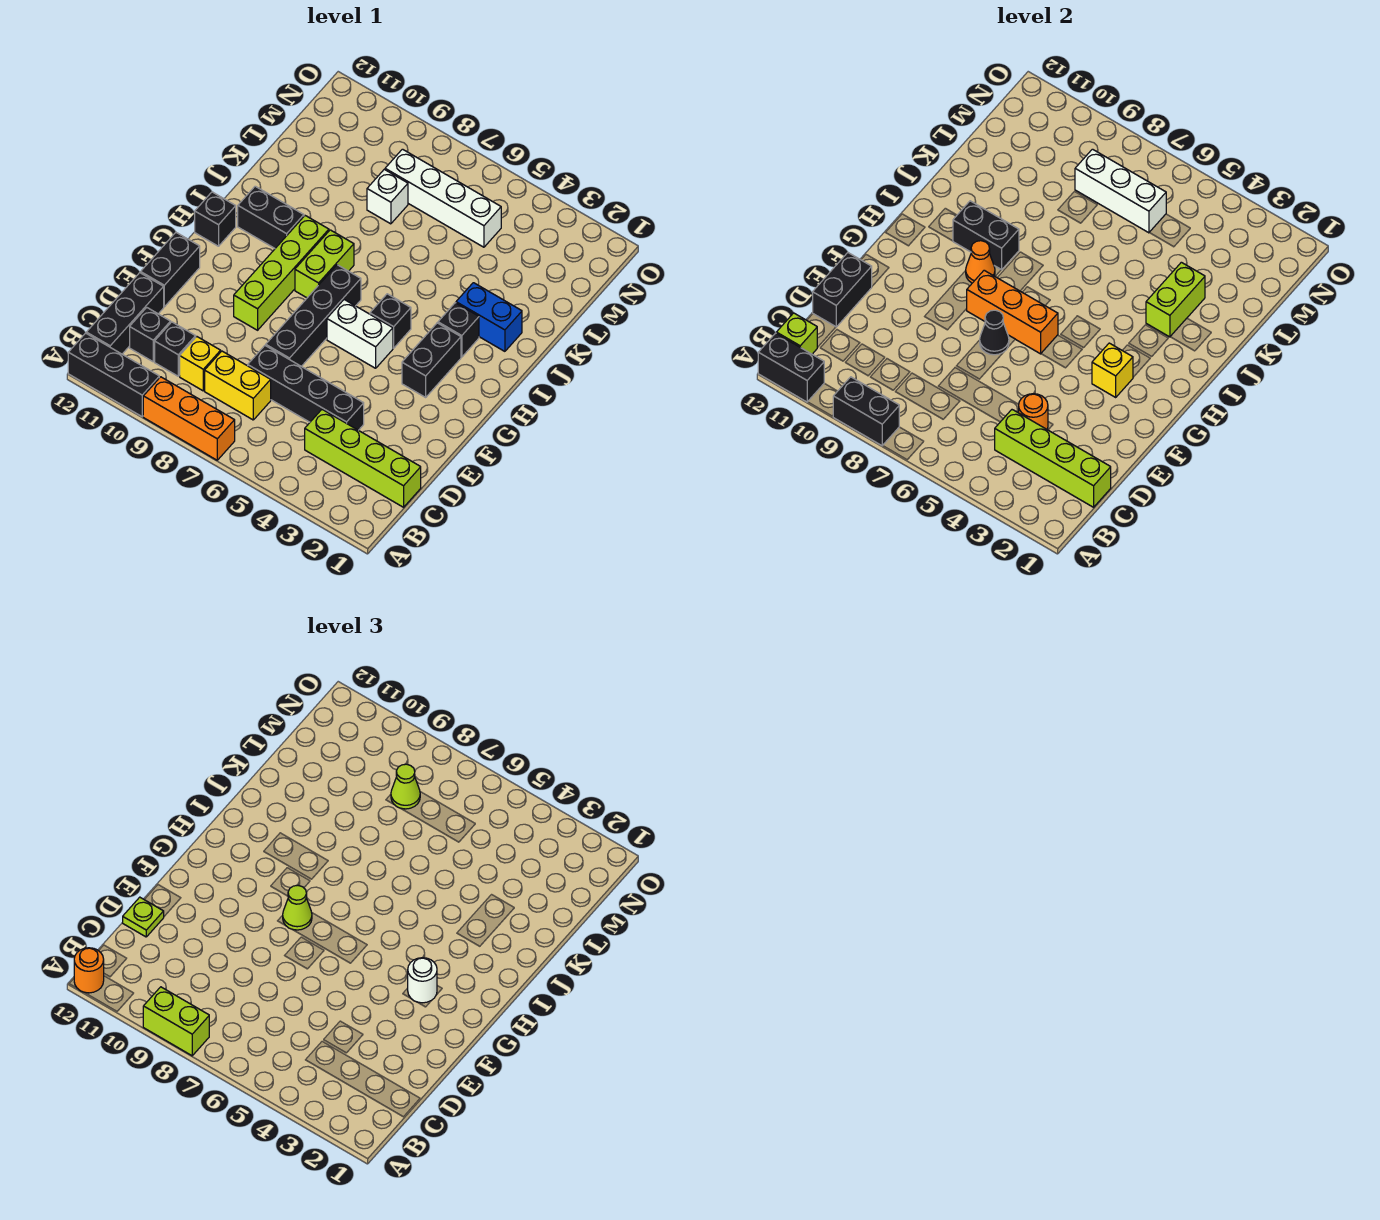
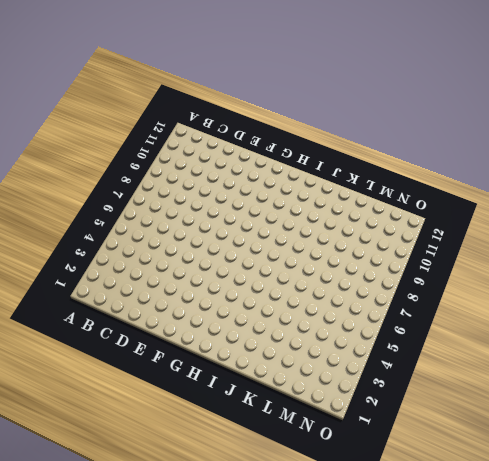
none -> orange 1x3 brick [143,377,235,460]
none -> black 1x3 brick [68,333,159,417]
none -> black 1x3 brick [86,273,164,354]
none -> lime 1x4 brick [305,410,421,507]

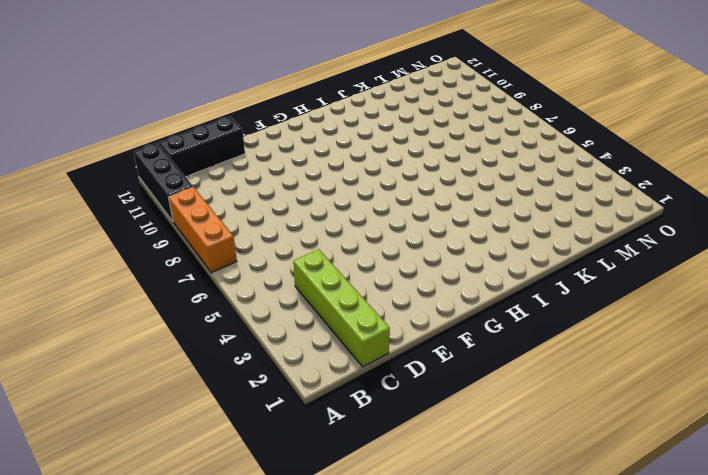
none -> yellow 1x2 brick [205,351,271,420]
none -> yellow 1x1 brick [180,337,221,391]
none -> black 1x1 brick [155,322,196,376]
none -> black 1x1 brick [130,307,171,362]

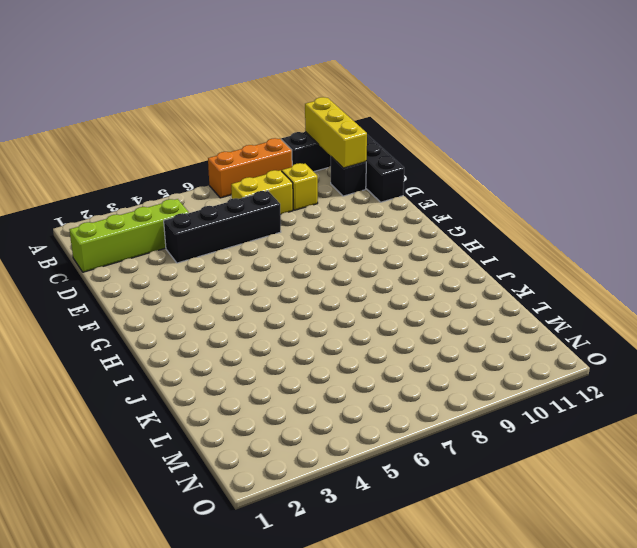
yellow 1x3 brick [305,97,367,168] -> black 1x2 brick [758,333,824,402]
none -> black 1x1 brick [155,322,196,376]
none -> black 1x4 brick [266,265,361,366]
none -> black 1x2 brick [141,233,200,307]
none -> lime 1x4 brick [234,216,329,330]

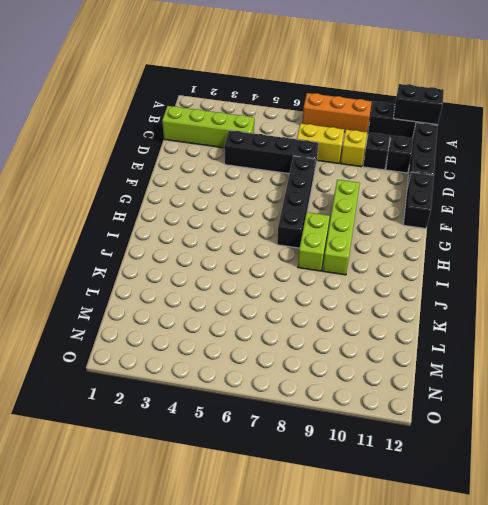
none -> black 1x2 brick [402,323,461,397]
none -> white 1x2 brick [327,300,393,368]
none -> black 1x1 brick [370,294,411,348]
none -> black 1x1 brick [195,192,236,246]

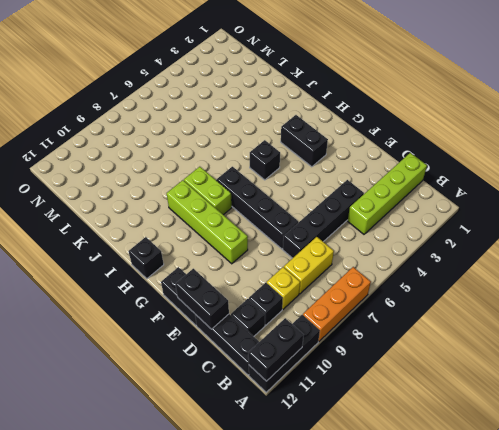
none -> white 1x2 brick [327,300,393,368]
none -> black 1x1 brick [438,303,479,357]
none -> black 1x2 brick [238,186,304,248]
none -> blue 1x2 brick [456,283,522,351]

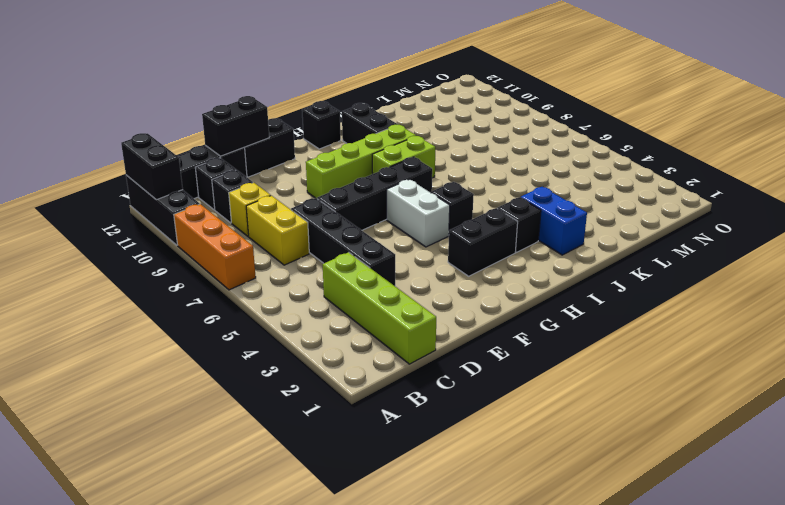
none -> white 1x1 brick [367,169,408,224]
none -> white 1x4 brick [385,149,501,247]
none -> black 1x2 brick [833,377,899,446]
none -> lime 1x1 brick [776,313,817,354]

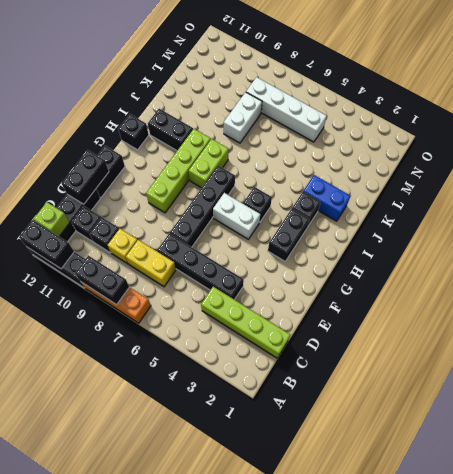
white 1x2 brick [224,92,262,143] -> white 1x1 brick [367,169,408,224]
none -> lime 1x4 brick [995,410,1111,507]
none -> orange 1x1 round brick [1019,394,1048,429]
none -> black 1x1 cone [980,310,1009,355]
none -> yellow 1x1 brick [1092,343,1133,397]

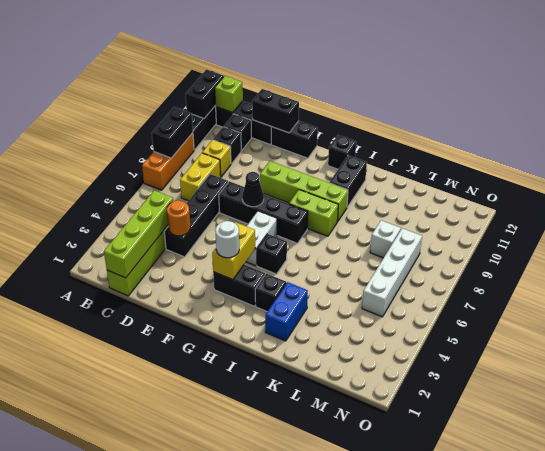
yellow 1x2 brick [212,222,255,280] -> yellow 1x1 brick [1092,343,1133,397]
none -> orange 1x3 brick [967,270,1058,354]
none -> orange 1x1 cone [966,241,995,283]
none -> black 1x2 brick [953,201,1019,270]
none -> lime 1x2 brick [1146,262,1205,337]

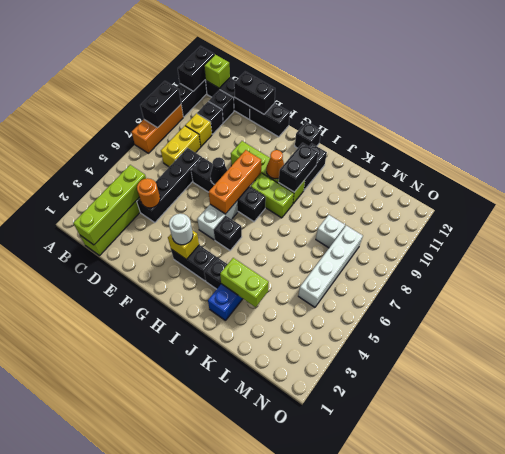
none -> white 1x3 brick [1075,149,1166,233]
none -> lime 1x2 brick [143,987,209,1056]
none -> orange 1x1 round brick [74,948,104,993]
none -> lime 1x1 plate [123,897,164,937]

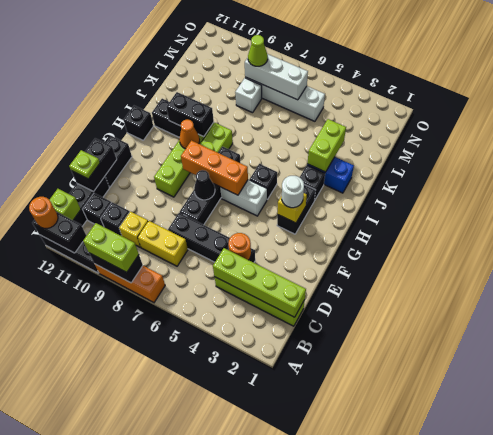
none -> lime 1x1 cone [283,886,312,930]

